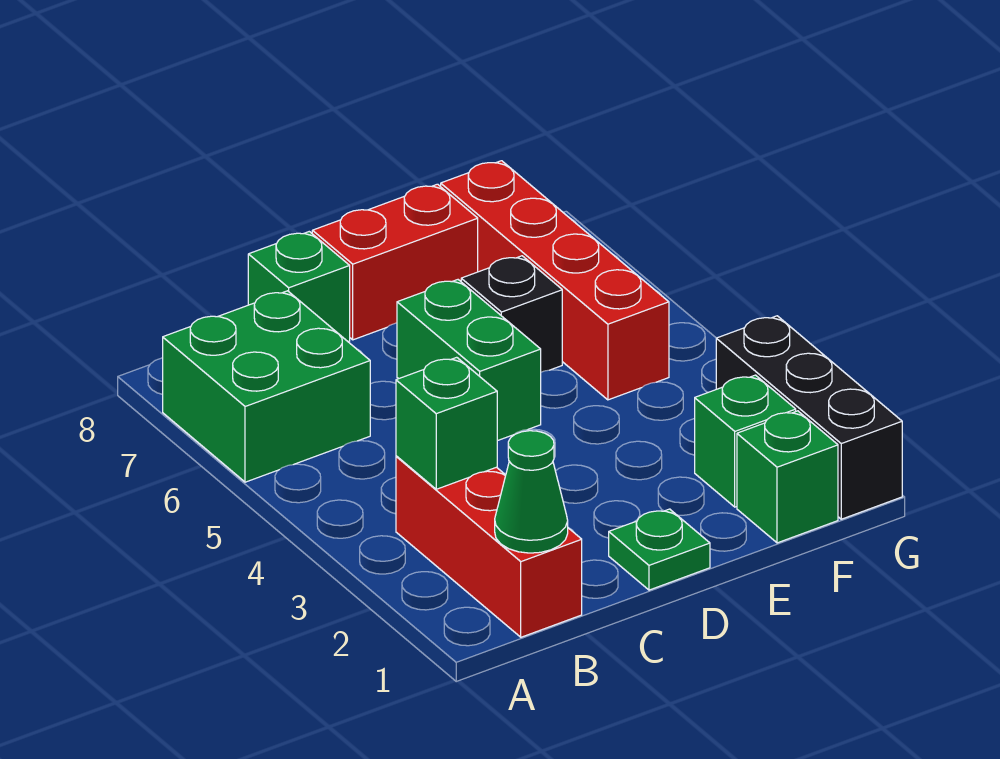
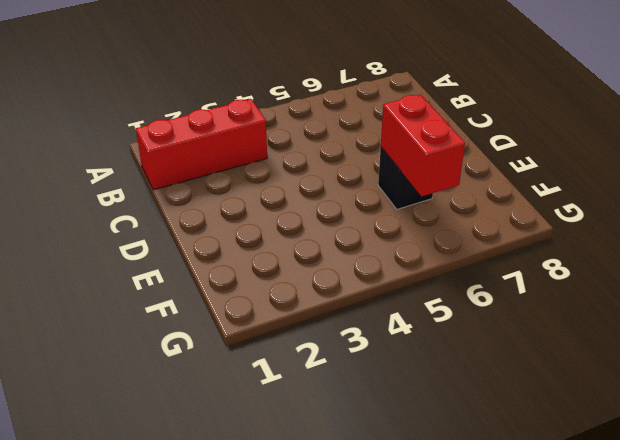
red 1x2 brick [381,94,465,196] -> red 1x2 brick moved to [312,184,478,340]
none -> green 2x2 brick [163,291,370,482]
none -> green 1x1 brick [248,232,350,342]
none -> green 1x1 plate [609,509,710,590]

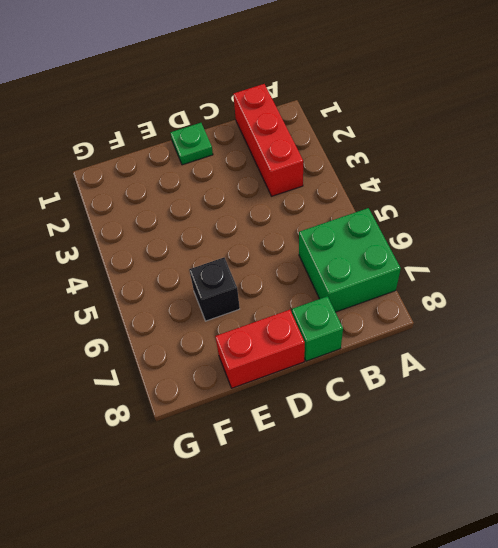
none -> green 1x2 brick [397,280,541,441]
none -> green 1x1 brick [737,411,838,543]
none -> green 1x1 brick [695,375,796,507]

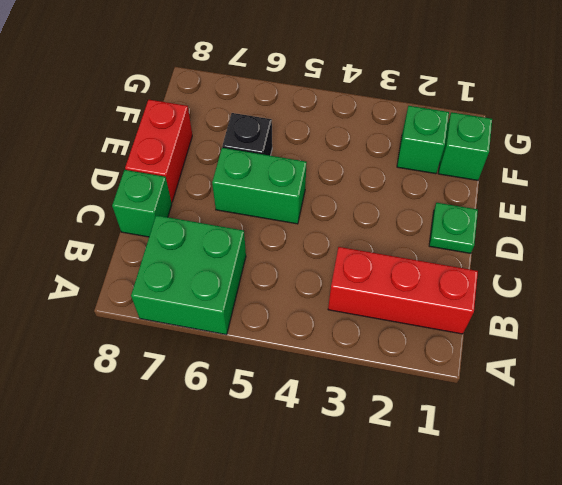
none -> red 1x4 brick [441,161,669,400]
none -> black 1x3 brick [716,316,902,519]
none -> green 1x1 cone [495,431,568,553]

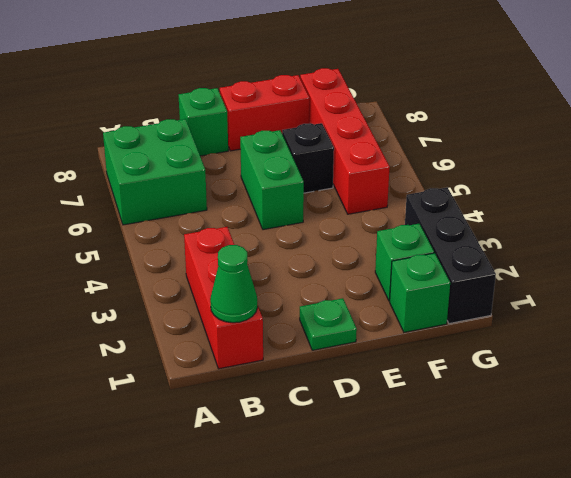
none -> green 1x1 brick [396,357,497,489]

